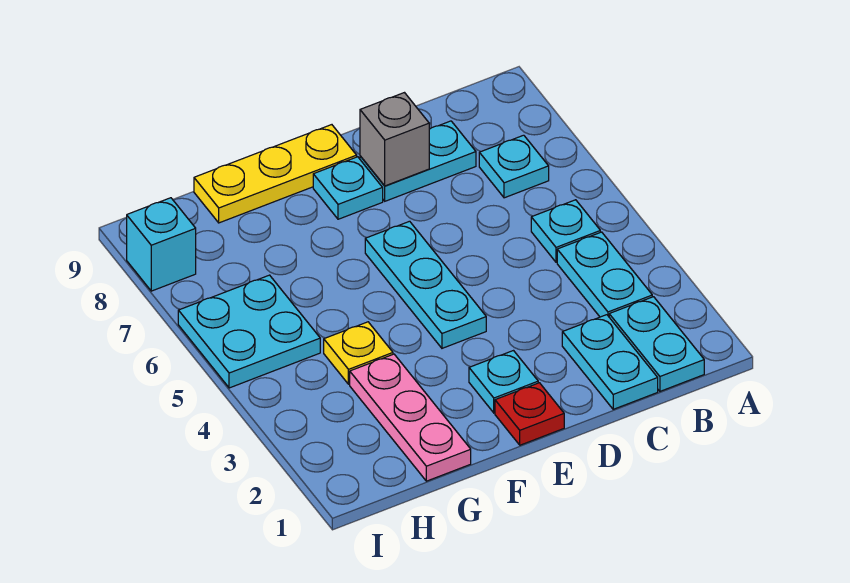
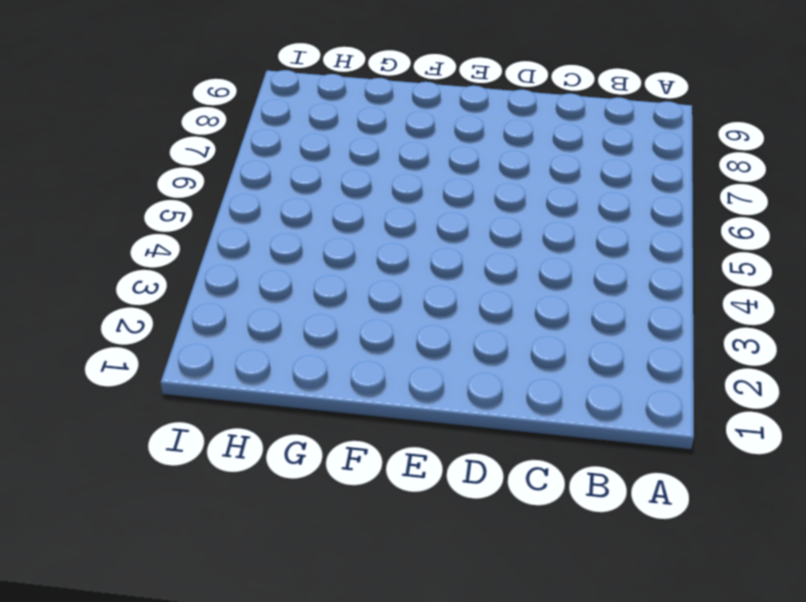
none -> cyan 1x2 plate [609,297,704,391]
none -> cyan 1x2 plate [557,232,652,317]
none -> cyan 1x1 plate [531,200,600,262]

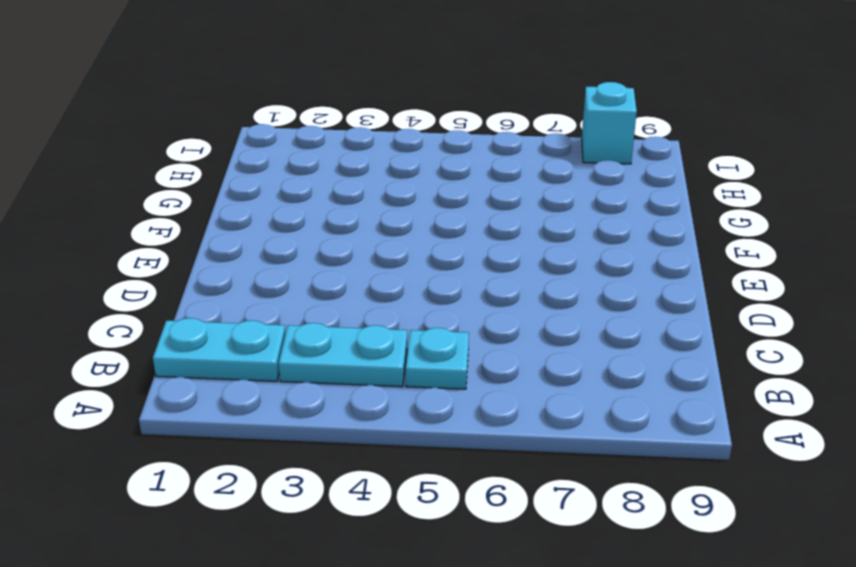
none -> cyan 1x1 plate [479,135,549,198]
none -> cyan 1x2 plate [562,315,658,409]
none -> cyan 1x2 plate [360,121,476,201]

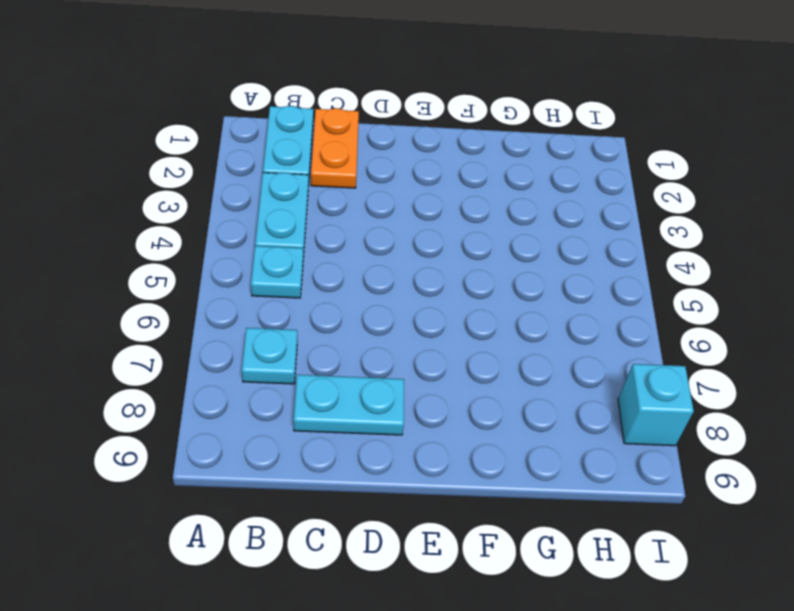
orange 1x2 plate [311,108,359,188] -> cyan 1x2 plate [562,315,658,409]
none -> red 1x1 plate [495,383,564,445]
none -> cyan 1x1 plate [469,351,538,413]
none -> cyan 1x3 plate [365,221,486,348]

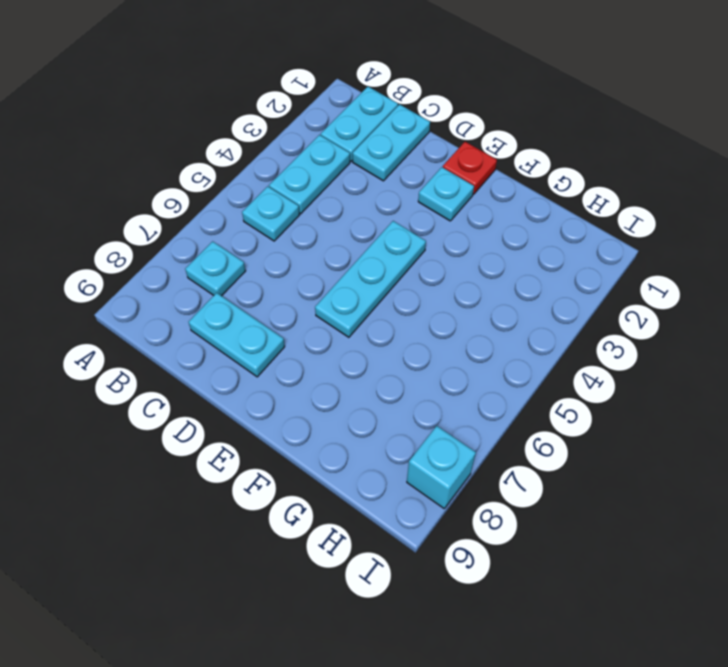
none -> cyan 1x1 plate [313,157,383,219]
none -> yellow 1x3 plate [194,125,357,223]
none -> pink 1x3 plate [350,354,471,481]

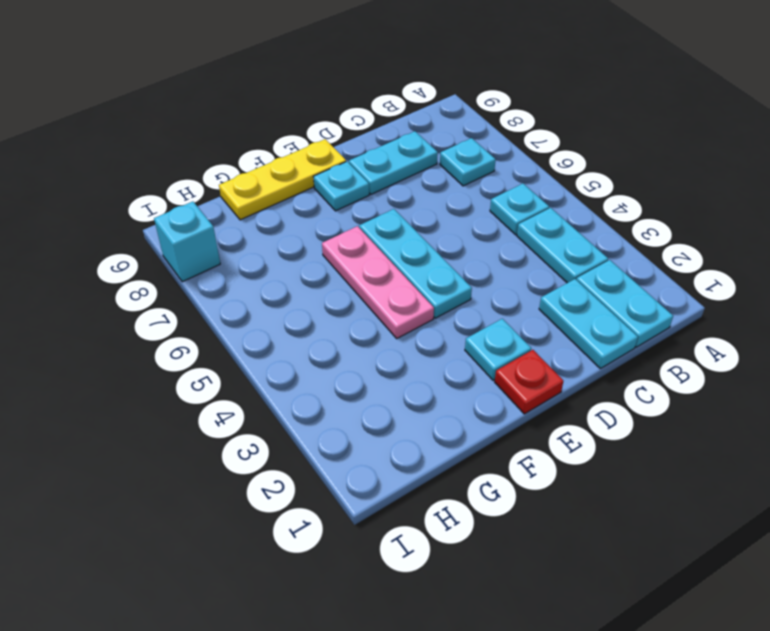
pink 1x3 plate [322,226,434,338] -> pink 1x3 plate moved to [350,354,471,481]
none -> yellow 1x1 plate [324,322,393,384]
none -> cyan 2x2 plate [178,275,320,388]
none -> grey 1x1 brick [360,93,429,186]

